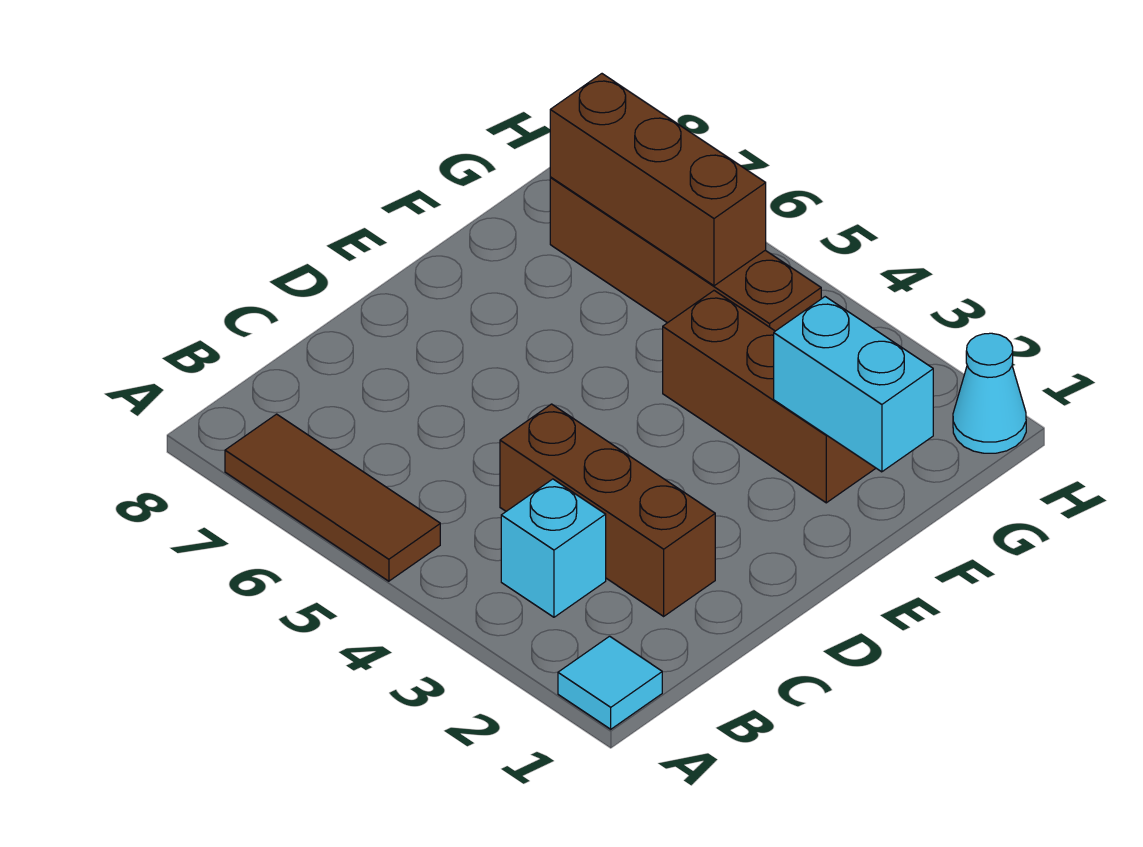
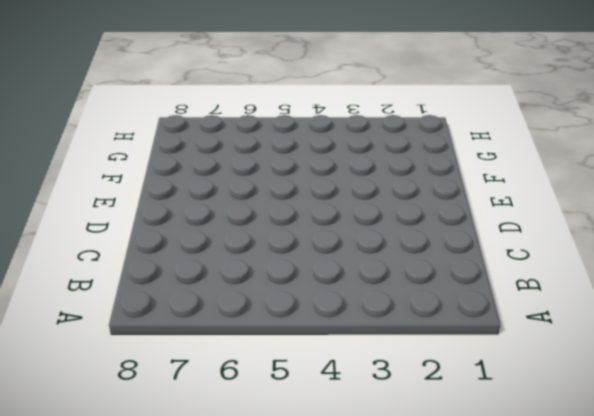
none -> cyan 1x1 tile [558,636,662,729]
none -> brown 1x3 tile [225,414,440,581]

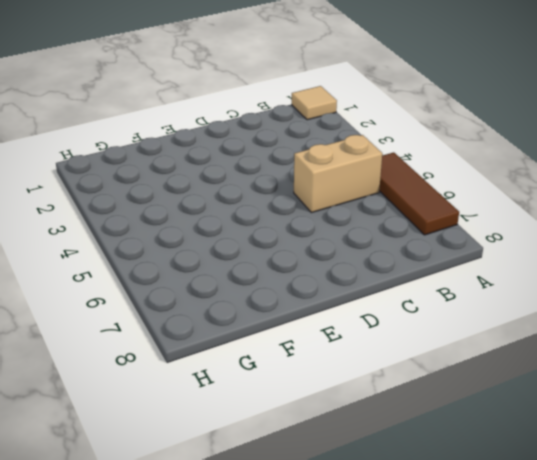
tan 1x1 tile [292,86,337,120] -> cyan 1x1 tile [558,636,662,729]
tan 1x2 brick [294,135,382,213] -> none
none -> cyan 1x1 brick [501,479,606,617]
none -> brown 1x3 brick [500,404,715,616]

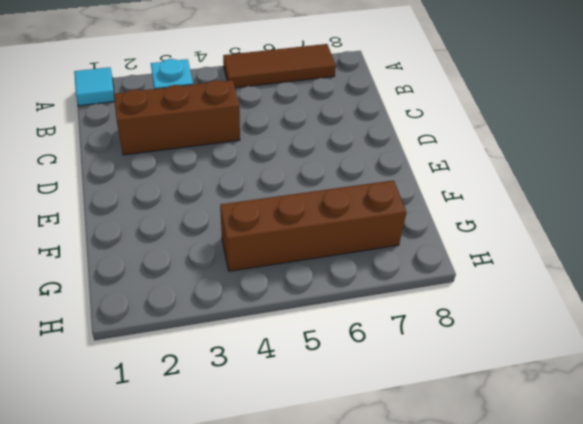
none -> brown 1x3 brick [663,291,876,503]
none -> cyan 1x1 cone [953,333,1026,453]

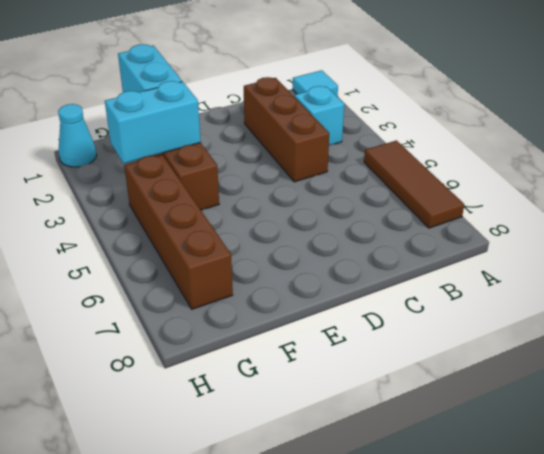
cyan 1x2 brick [105,81,201,163] -> none
none -> brown 1x3 brick [550,74,766,286]

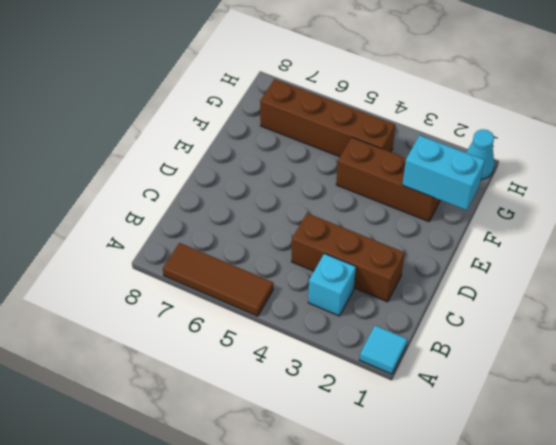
none -> brown 1x3 brick [550,74,766,286]

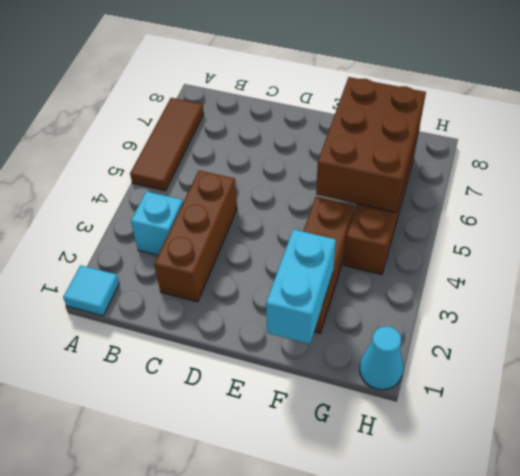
brown 2x3 brick [316,77,426,212] -> brown 1x3 brick [550,74,766,286]

